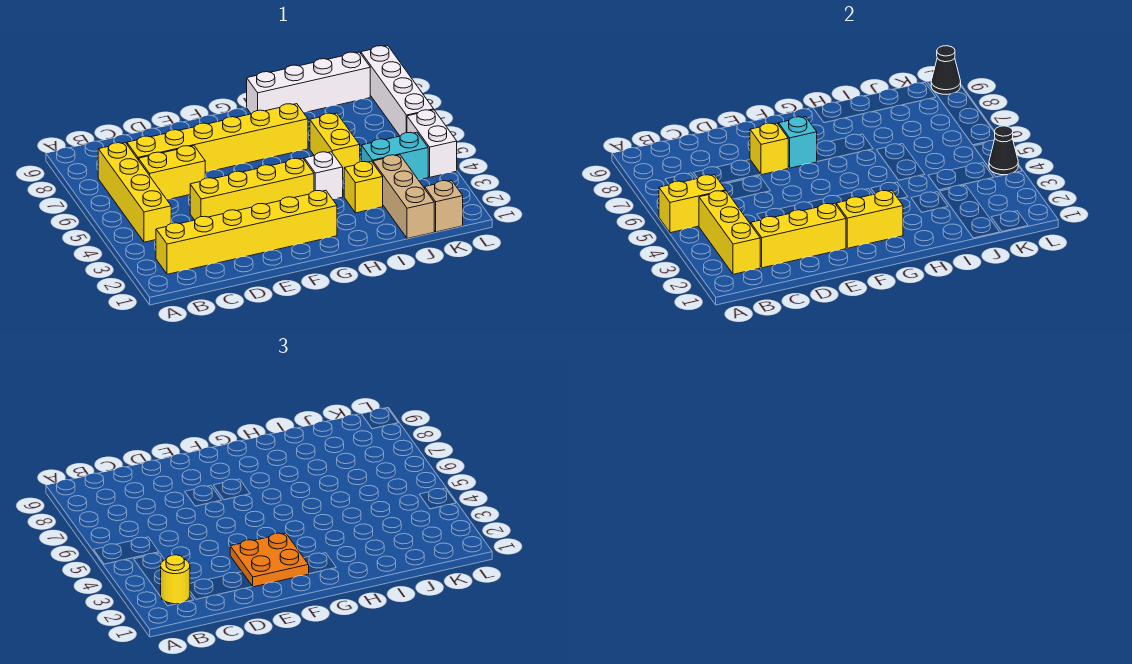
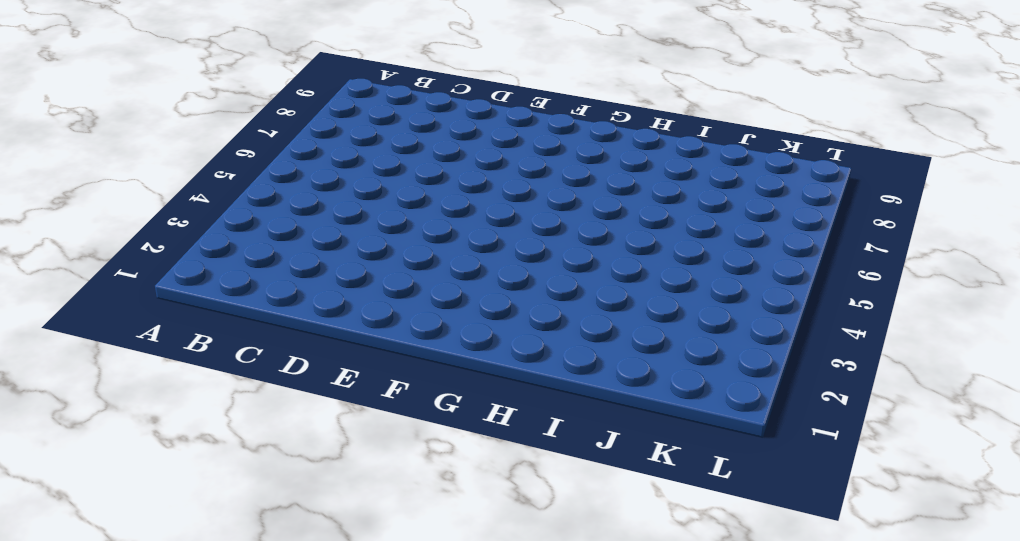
none -> yellow 1x6 brick [156,190,337,274]
none -> yellow 1x4 brick [98,143,171,242]
none -> yellow 1x2 brick [139,146,205,199]

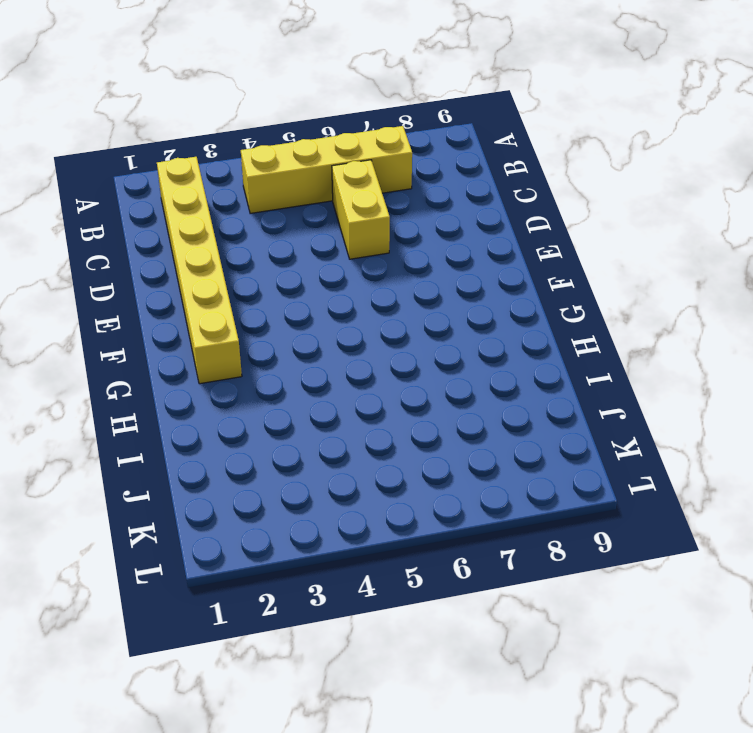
none -> yellow 1x6 brick [127,104,308,172]
none -> yellow 1x4 brick [190,158,314,220]
none -> white 1x1 brick [304,152,343,199]

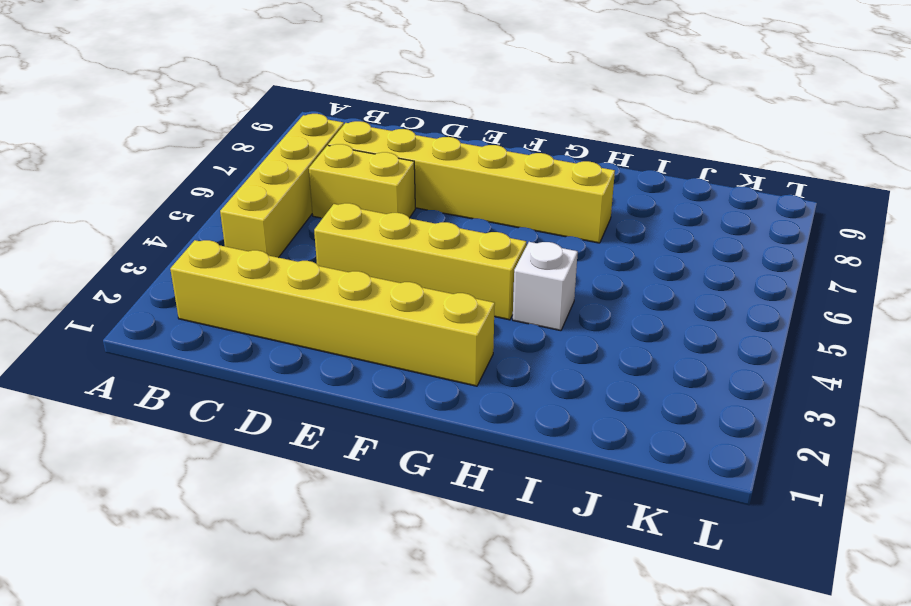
none -> white 1x4 brick [247,52,370,114]
none -> yellow 1x1 brick [344,161,383,213]
none -> yellow 1x2 brick [310,113,360,178]

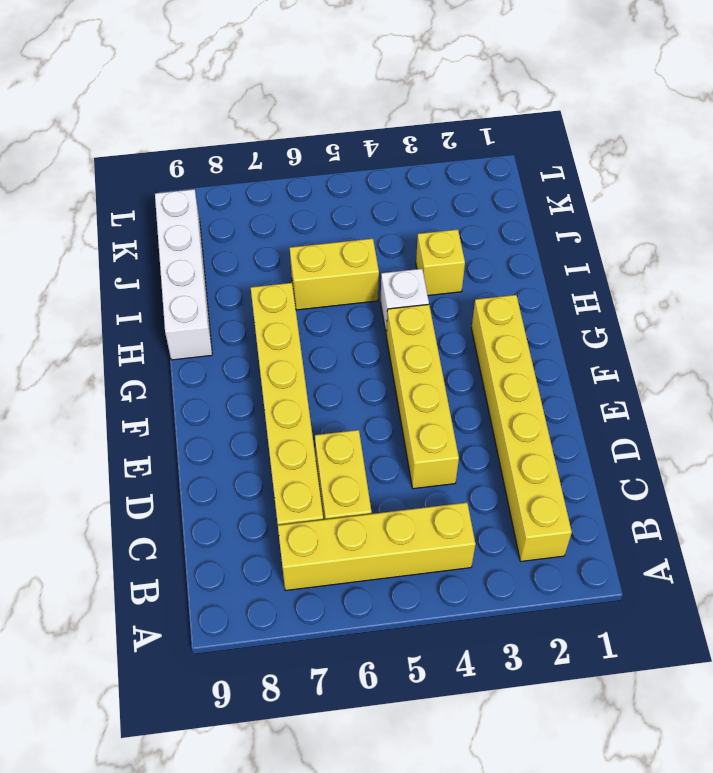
none -> tan 1x3 brick [373,155,434,239]
none -> cyan 1x2 brick [361,132,428,179]
none -> tan 1x1 brick [425,180,463,232]

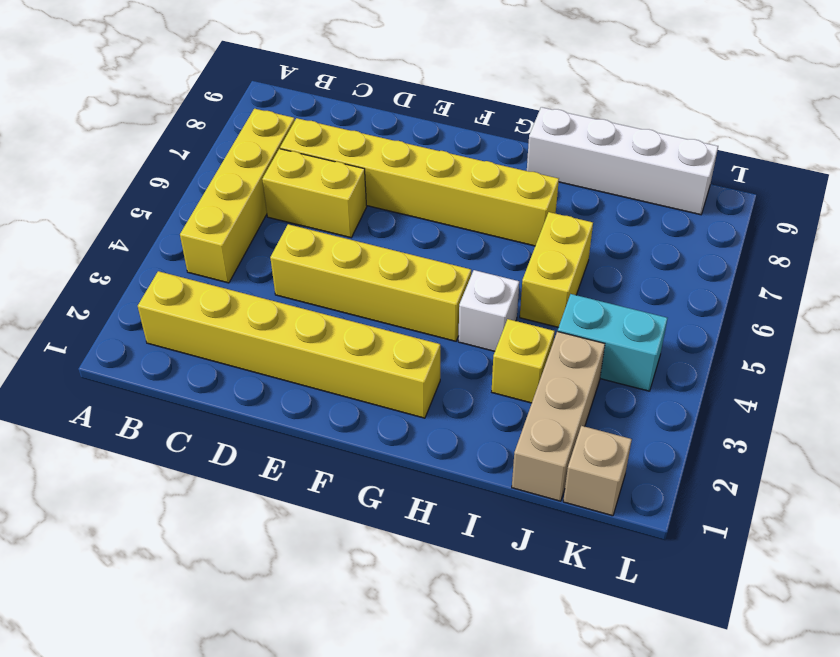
none -> white 1x2 brick [407,110,457,177]
none -> white 1x4 brick [361,46,434,136]
none -> yellow 1x2 brick [659,175,726,233]

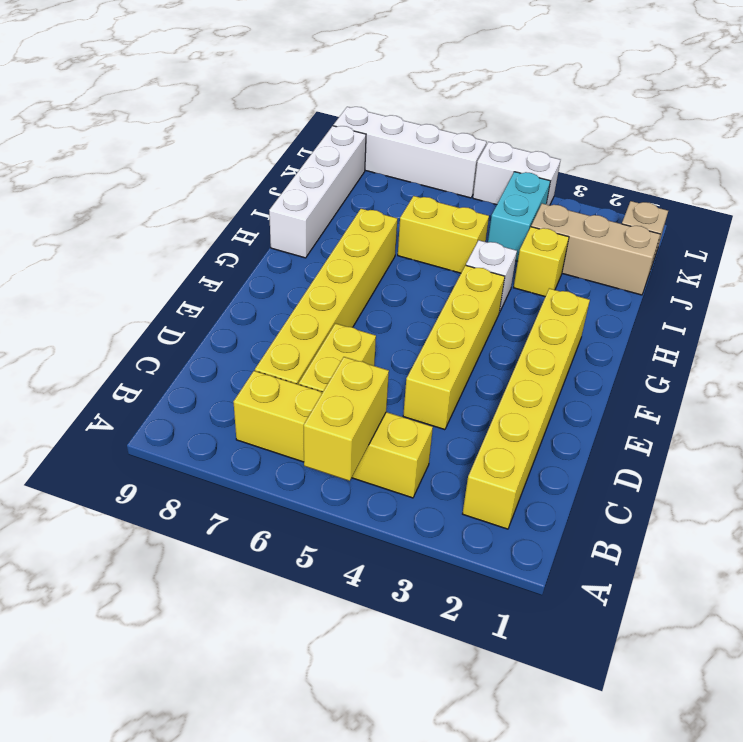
none -> yellow 1x3 brick [699,191,760,274]
none -> yellow 1x3 brick [751,203,846,268]
none -> yellow 1x1 brick [750,123,788,175]

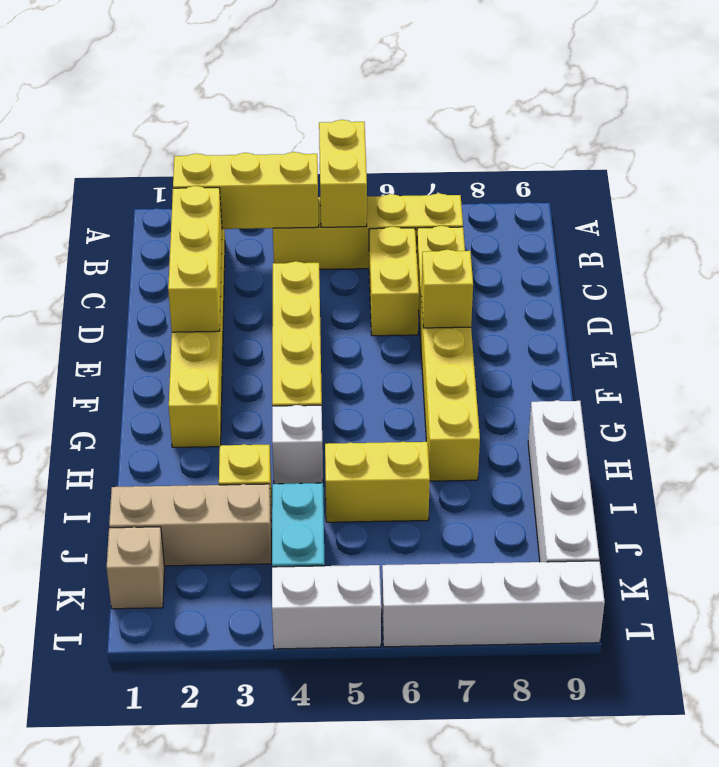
none -> yellow 1x2 brick [836,190,903,248]
none -> cyan 1x1 brick [779,117,817,168]
none -> black 1x1 cone [989,126,1018,175]

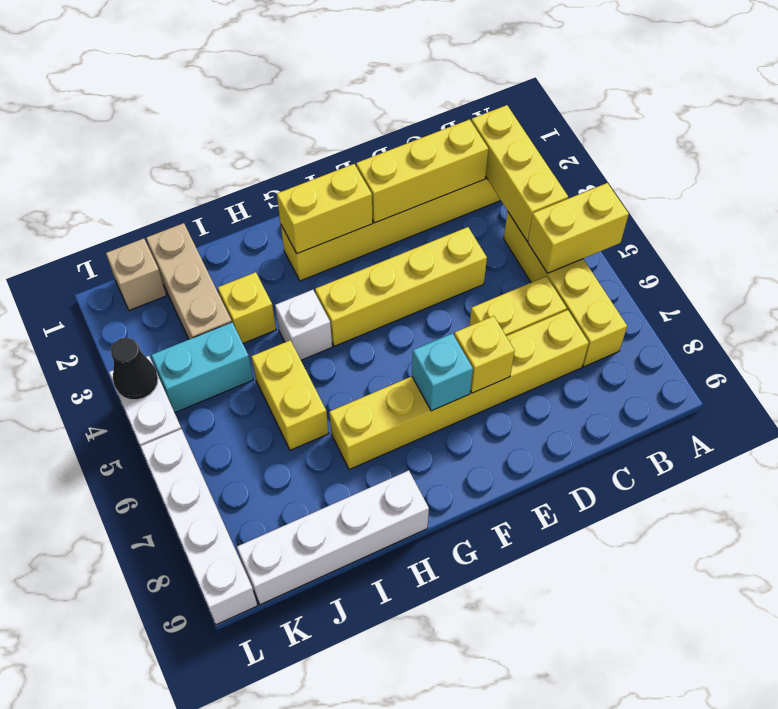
none -> black 1x1 cone [931,46,961,95]
none -> yellow 1x1 round brick [161,555,190,604]
none -> orange 2x2 plate [230,533,309,587]

